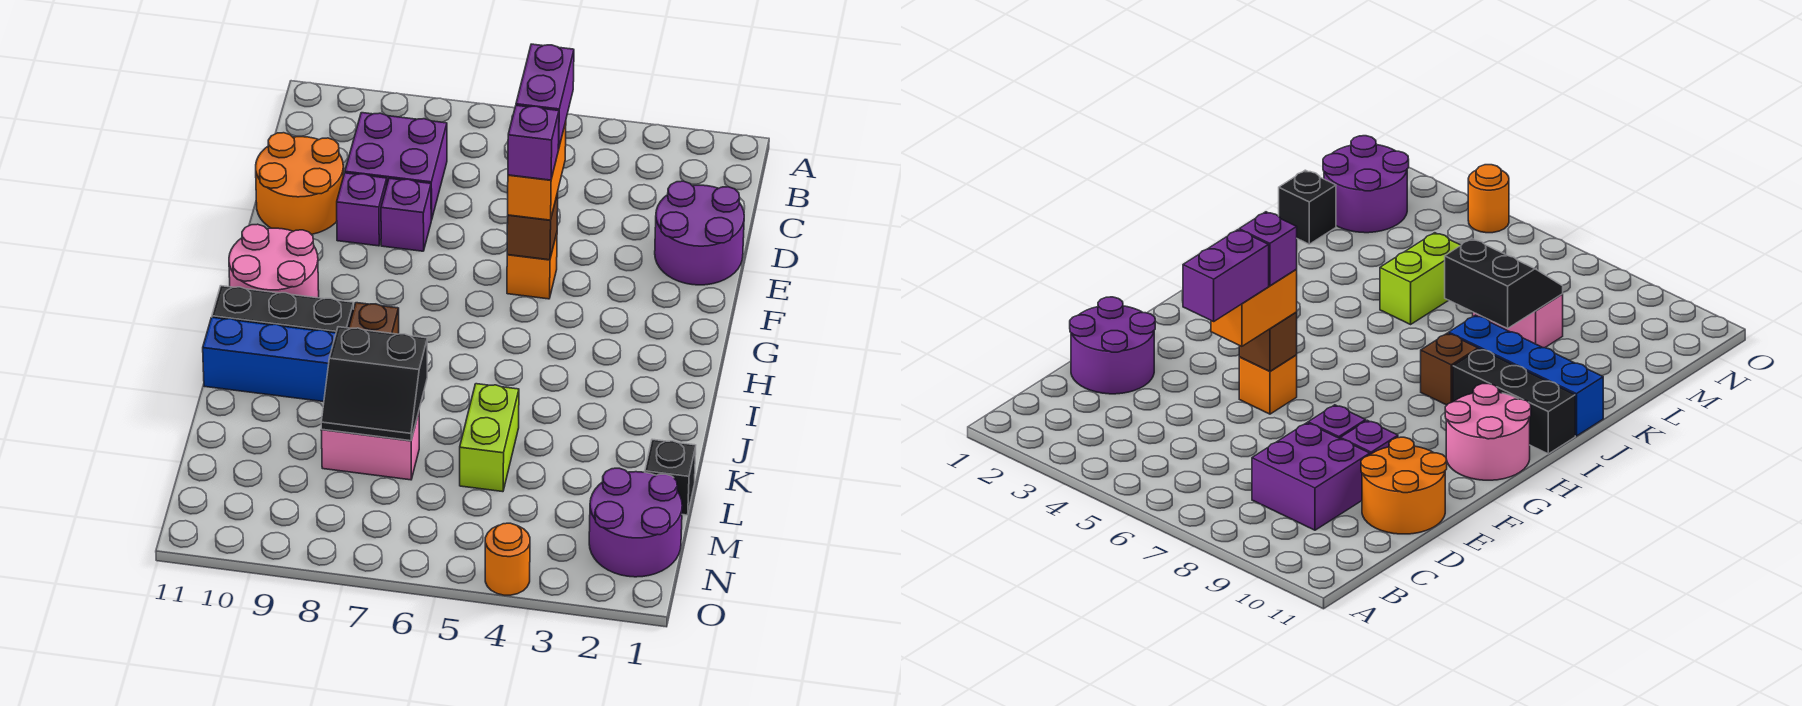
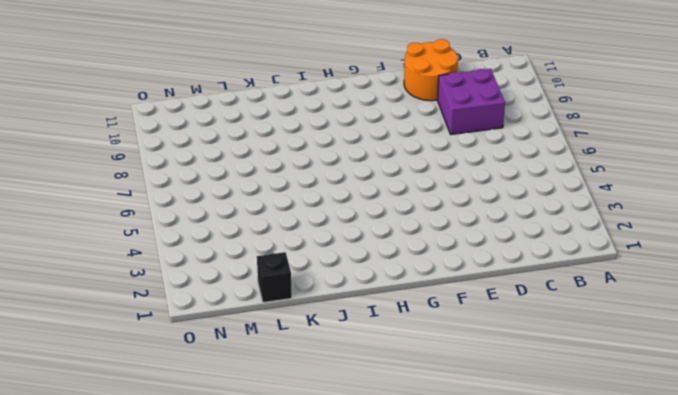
none -> purple 2x2 round brick [655,181,744,285]
none -> purple 1x1 brick [381,178,431,251]
none -> purple 1x1 brick [337,173,387,246]

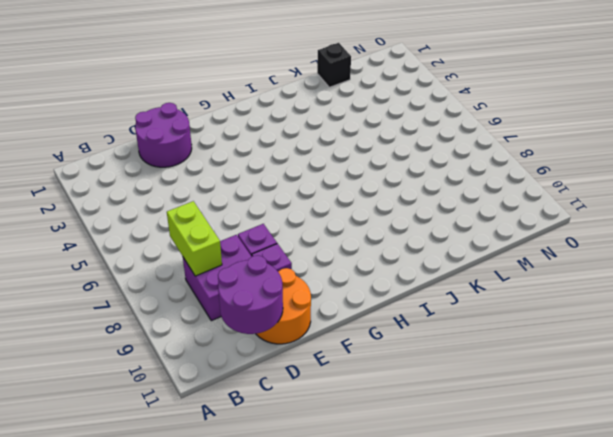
lime 1x2 brick [167,201,222,276] -> lime 1x2 brick turned to [460,384,519,492]
purple 2x2 round brick [218,255,283,334] -> purple 2x2 round brick moved to [589,468,682,577]
none -> orange 1x1 brick [507,233,557,299]
none -> pink 2x2 round brick [229,224,319,298]
none -> brown 1x1 brick [349,303,399,334]

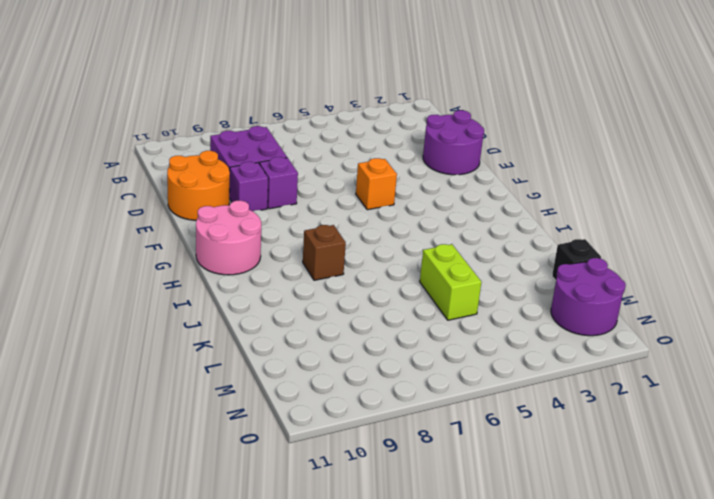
none -> black 1x3 brick [212,286,354,333]
none -> blue 1x4 brick [203,317,336,402]
none -> pink 1x2 brick [321,412,419,480]

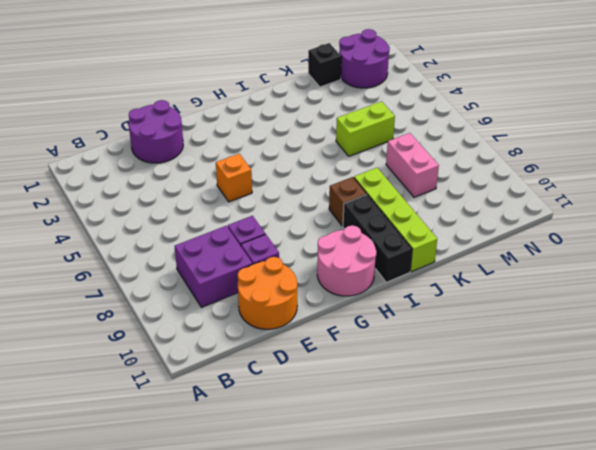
lime 1x4 brick [354,168,437,272] -> blue 1x4 brick [203,317,336,402]
none -> orange 1x1 round brick [485,523,530,595]
none -> brown 1x1 brick [507,193,558,260]
none -> black 2x2 slope [321,327,427,441]

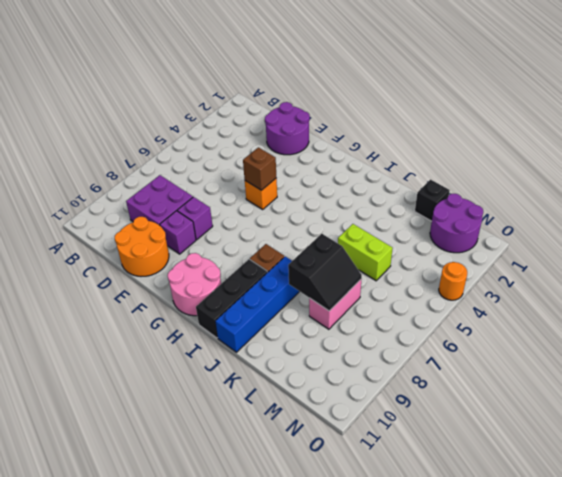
none -> orange 1x2 brick [508,122,566,220]
none -> purple 1x2 brick [516,44,574,149]
none -> purple 1x1 brick [508,105,559,180]

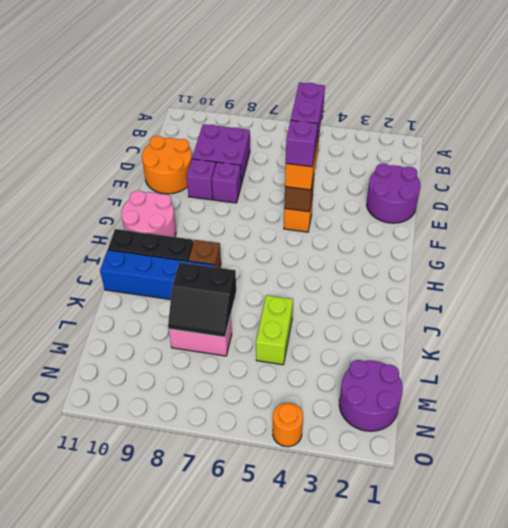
none -> black 1x1 brick [645,439,696,515]

